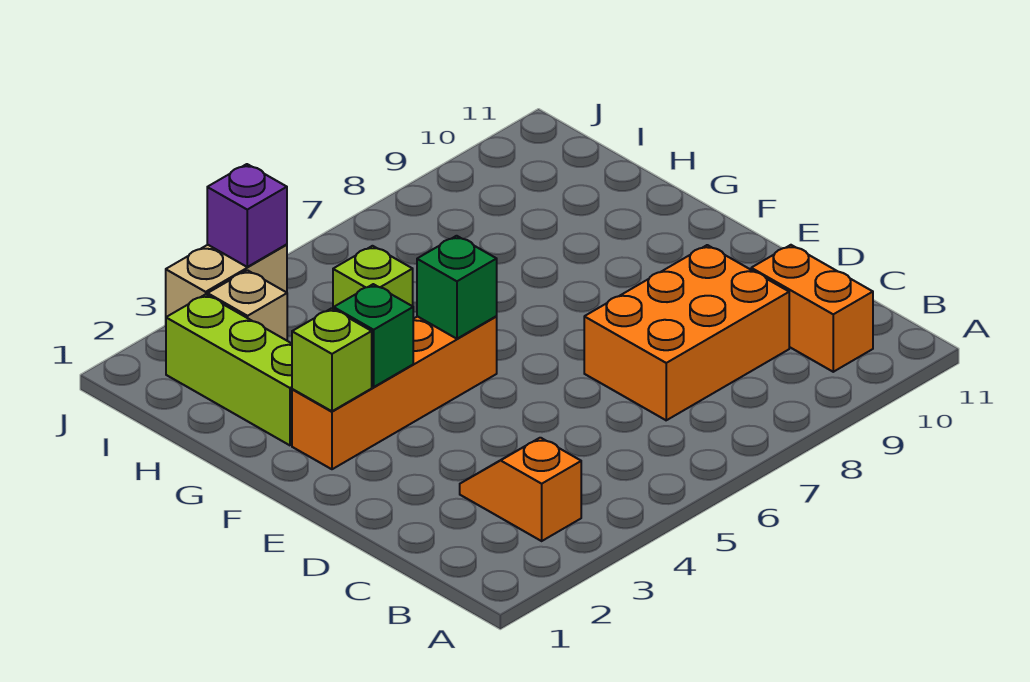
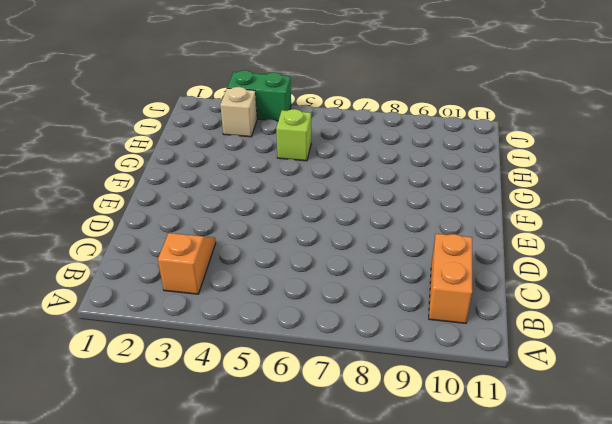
green 1x2 brick [227,70,291,121] -> tan 1x2 brick [166,245,287,317]
none -> orange 2x3 brick [584,245,789,420]
none -> orange 1x4 brick [292,316,497,469]
none -> lime 1x3 brick [166,294,292,445]

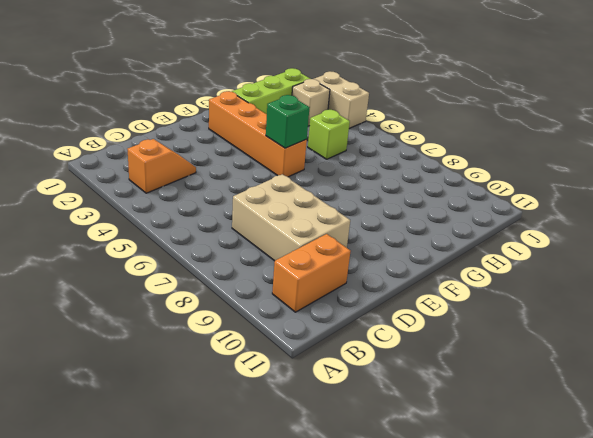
tan 2x3 brick [232,174,350,261] -> orange 2x3 brick [584,245,789,420]
none -> lime 1x1 brick [292,308,372,411]
none -> green 1x1 brick [334,284,413,387]
none -> purple 1x1 brick [207,164,287,267]

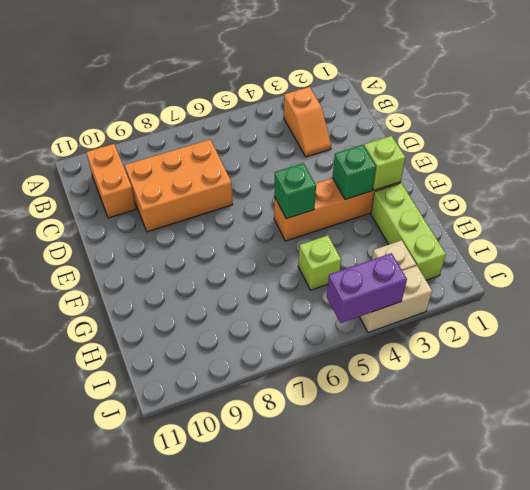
purple 1x2 brick [327,253,407,323] -> purple 1x1 brick [207,164,287,267]

